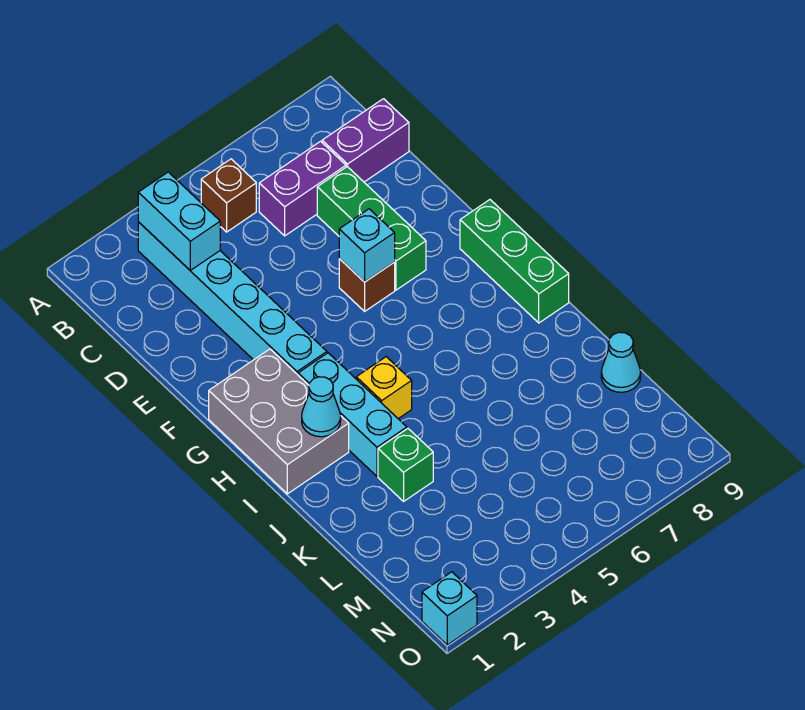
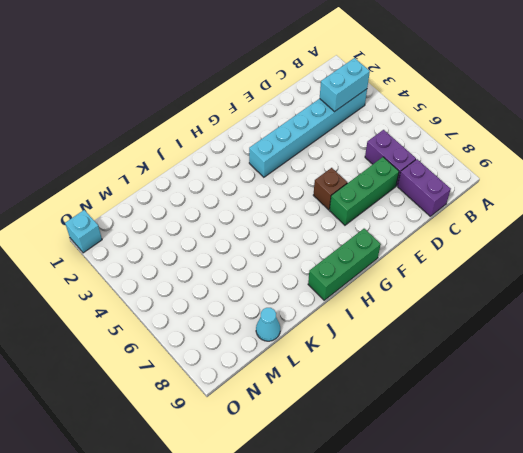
none -> brown 1x1 brick [201,159,256,232]
none -> grey 2x3 brick [209,349,349,494]
none -> cyan 1x3 brick [298,353,407,476]

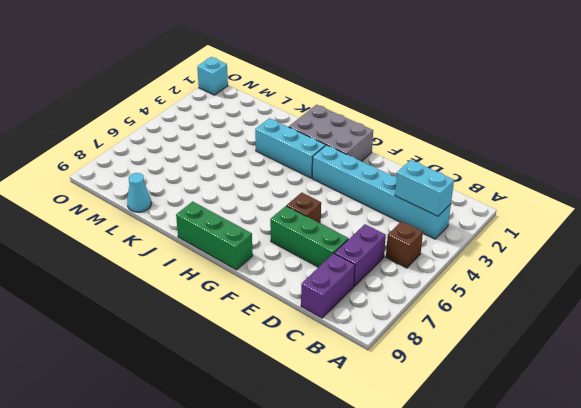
none -> yellow 1x1 brick [356,357,412,419]
none -> green 1x1 brick [378,429,433,501]
none -> cyan 1x1 brick [339,209,395,282]

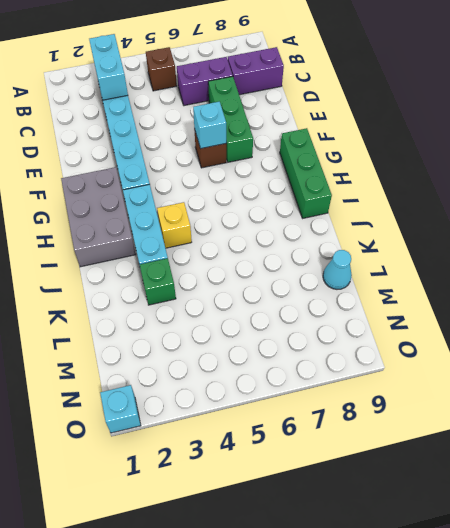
none -> cyan 1x1 cone [302,377,341,437]

